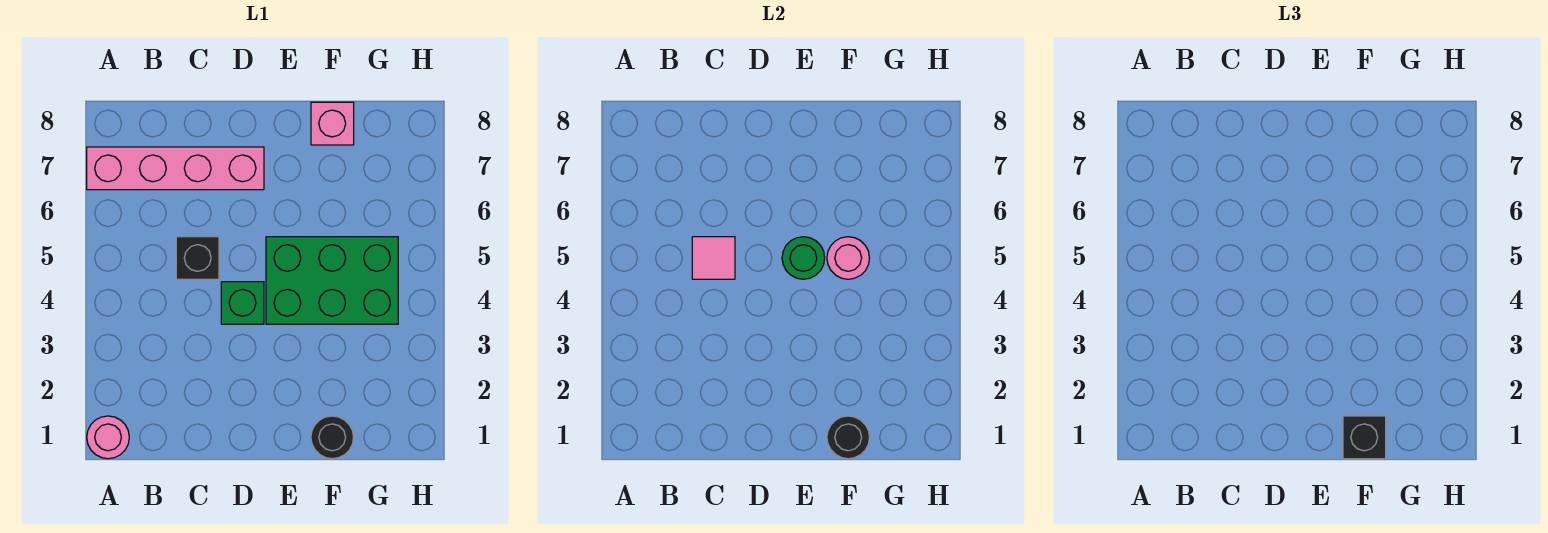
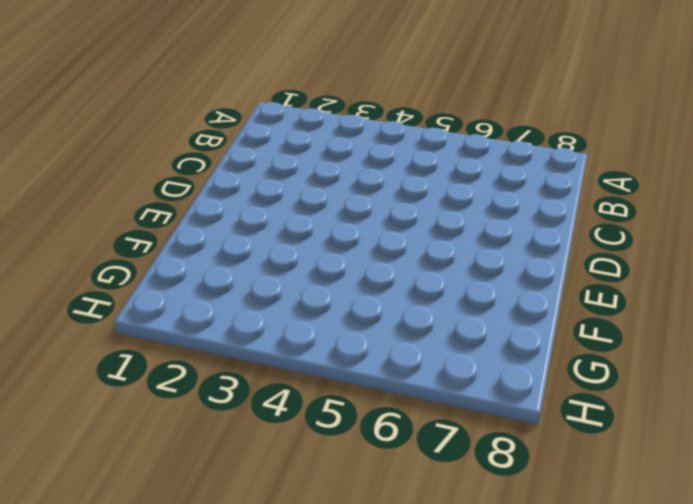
none -> pink 1x1 round brick [87,416,129,459]
none -> pink 1x4 brick [87,147,264,190]
none -> black 1x1 brick [176,237,219,279]

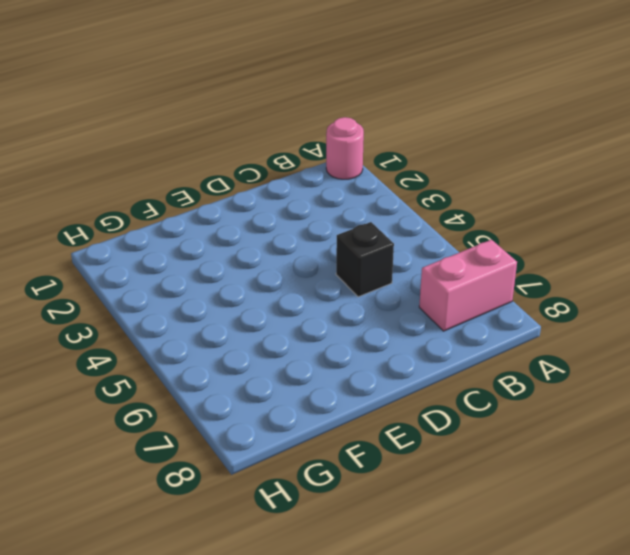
pink 1x2 brick [419,240,517,331] -> pink 1x4 brick [87,147,264,190]
none -> green 1x1 brick [221,282,264,324]
none -> green 2x3 brick [266,237,398,324]
none -> black 1x1 round brick [311,416,354,459]

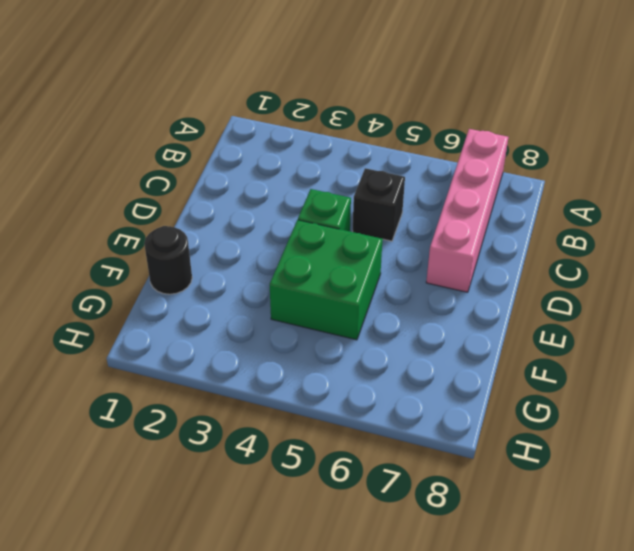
green 2x2 brick [270,220,383,340] -> green 2x3 brick [266,237,398,324]
none -> pink 1x1 round brick [87,416,129,459]
none -> pink 1x1 brick [311,102,354,145]
none -> pink 1x1 tile [692,237,735,279]

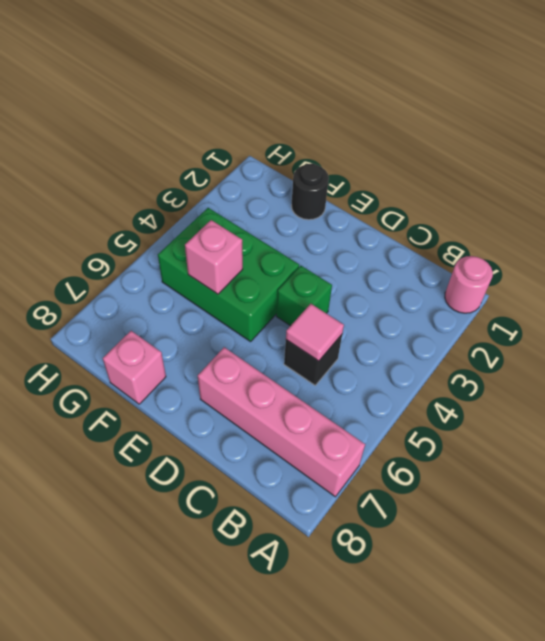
pink 1x1 brick [185,220,243,294] -> pink 1x1 round brick [827,237,869,279]
none -> green 1x1 round brick [782,237,825,279]
none -> black 1x1 round brick [827,416,870,459]
none -> black 1x1 brick [1343,416,1386,459]

